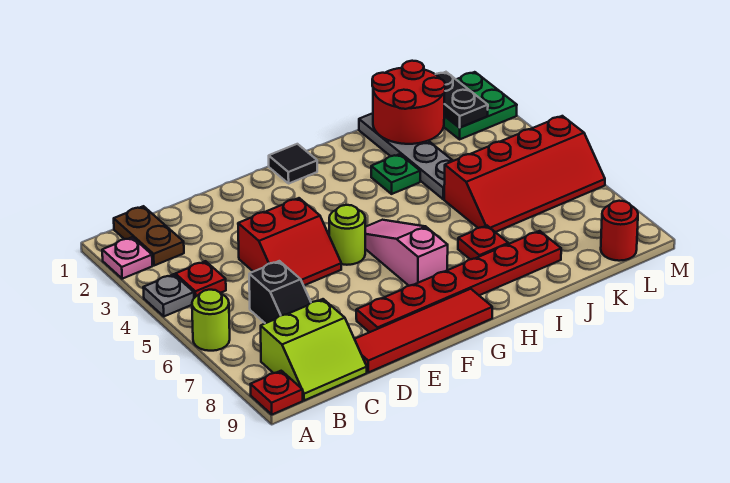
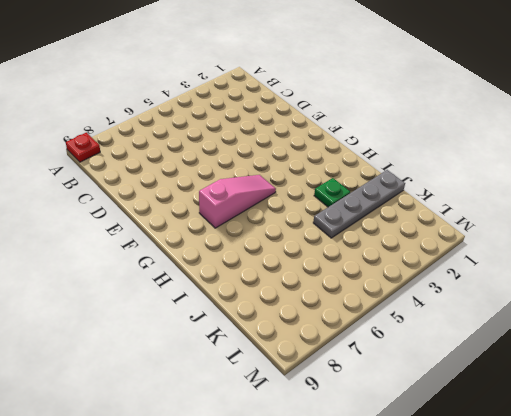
none -> pink 1x1 plate [102,237,152,279]
none -> grey 1x1 plate [143,274,194,316]
none -> lime 1x1 round brick [192,290,230,351]

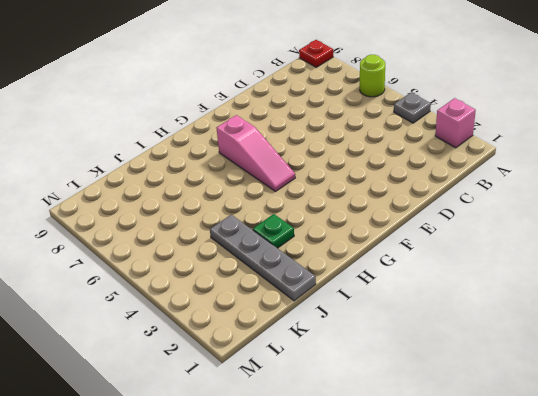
pink 1x1 brick [435,98,476,148] -> pink 1x1 plate [102,237,152,279]
none -> brown 1x2 plate [114,206,184,266]
none -> red 1x1 plate [175,261,226,298]
none -> lime 2x2 slope [261,299,367,400]

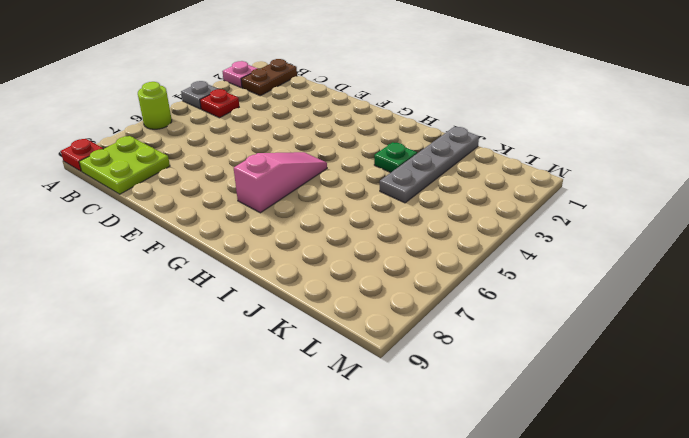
lime 2x2 plate [79,136,170,194] -> lime 2x2 slope [261,299,367,400]
none -> black 1x2 slope [249,261,311,323]
none -> red 2x2 slope [238,198,341,286]
none -> red 1x4 tile [355,289,492,372]

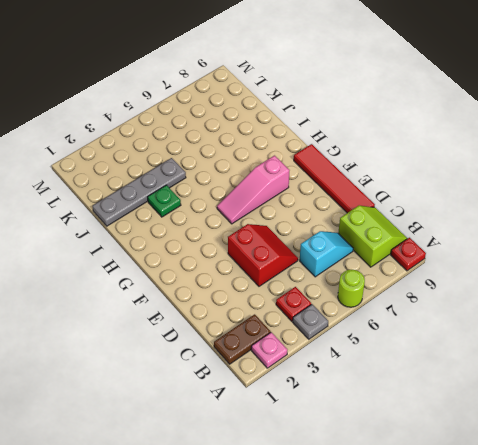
cyan 1x2 slope [300,231,353,277] -> black 1x2 slope [249,261,311,323]
none -> red 1x6 plate [356,231,561,332]
none -> lime 1x1 round brick [329,205,365,265]
none -> black 1x1 tile [269,144,317,183]

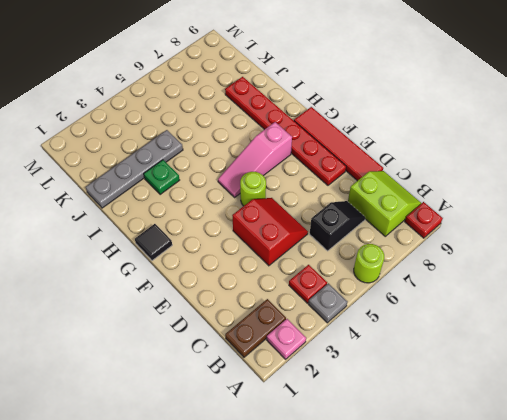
none -> red 1x1 plate [458,226,508,259]
none -> red 2x4 slope [444,116,605,232]
none -> green 2x2 plate [444,72,517,140]

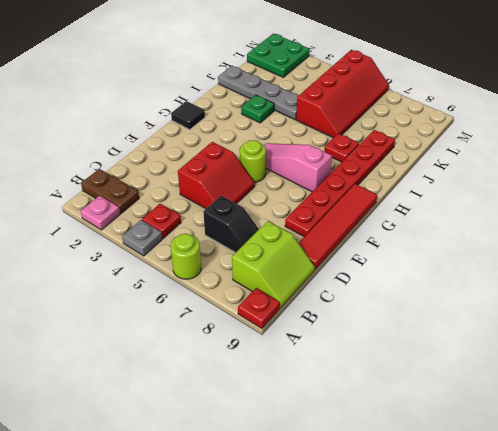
none -> red 1x1 round brick [601,201,638,261]
none -> red 2x2 round brick [372,61,445,144]
none -> black 1x2 plate [436,72,488,128]

